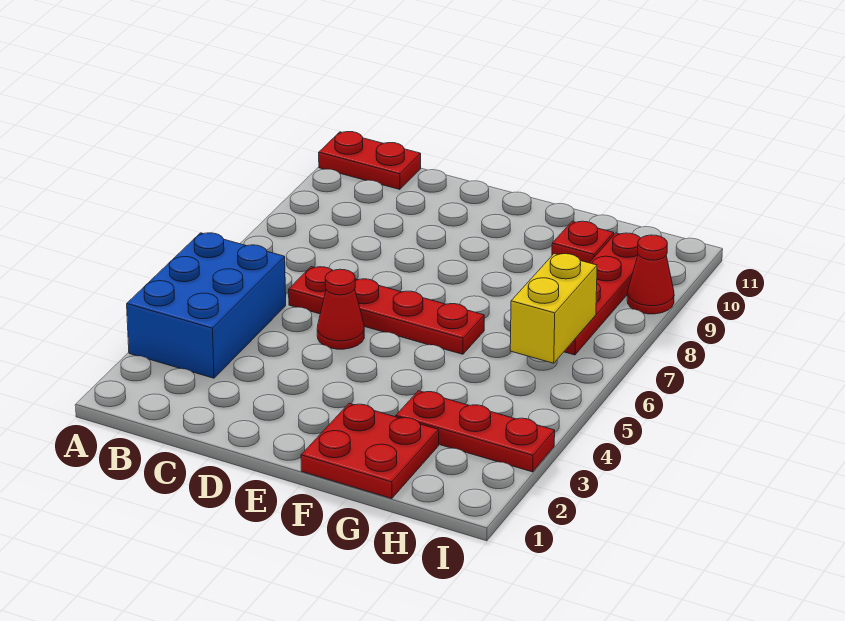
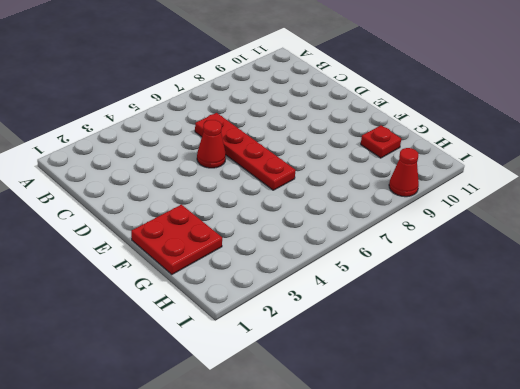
none -> blue 2x3 brick [127,233,286,378]
none -> red 1x2 plate [319,132,421,189]

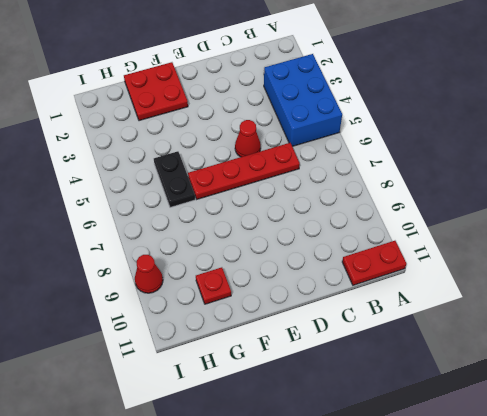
black 1x2 plate [154,151,195,207] -> none
none -> red 1x3 plate [396,391,555,472]
none -> red 1x4 plate [564,233,640,355]

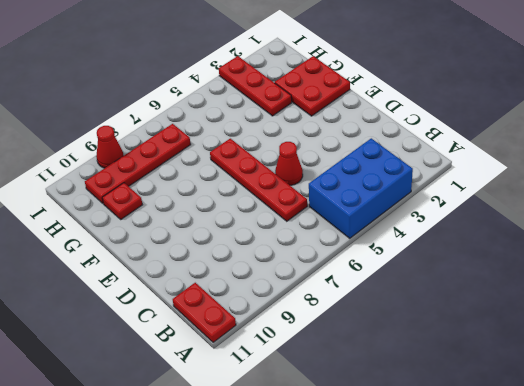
none -> yellow 1x2 brick [510,254,597,363]

